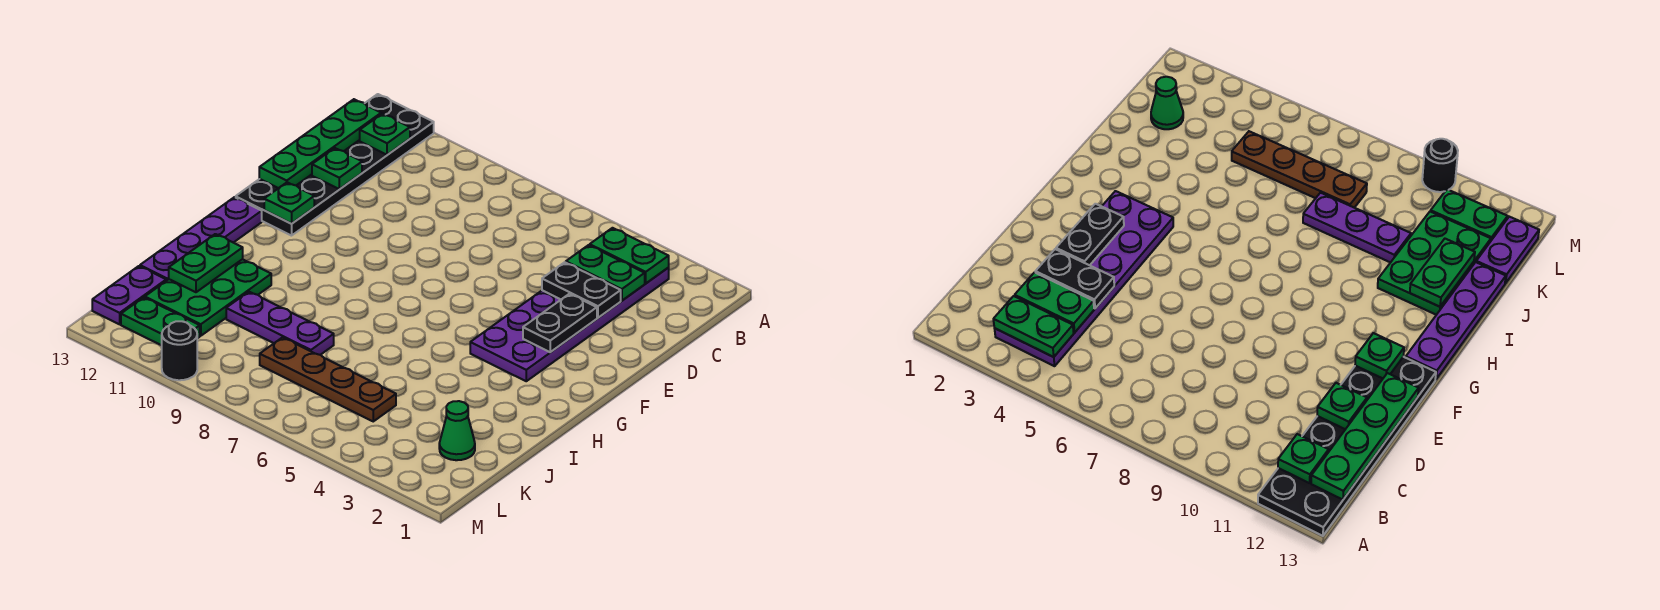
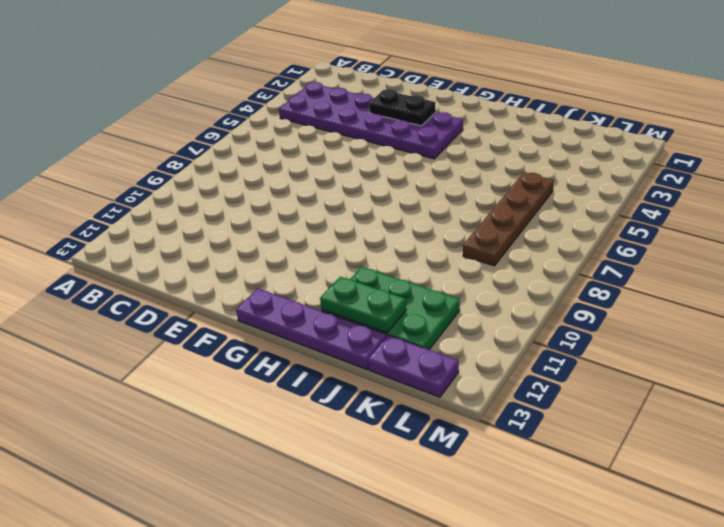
none -> black 2x6 plate [236,94,434,236]
none -> purple 1x3 plate [226,292,334,355]
none -> green 1x1 cone [439,401,475,460]

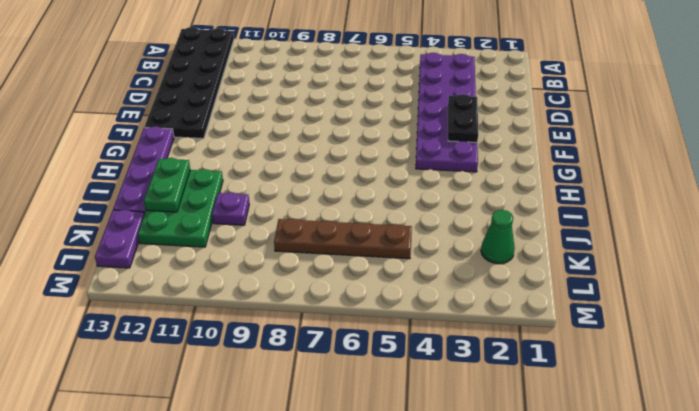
purple 1x1 plate [212,192,249,225] -> purple 1x3 plate [226,292,334,355]
none -> green 1x2 plate [121,297,200,345]
none -> black 1x1 round brick [162,321,197,380]
none -> green 1x2 plate [590,228,669,283]

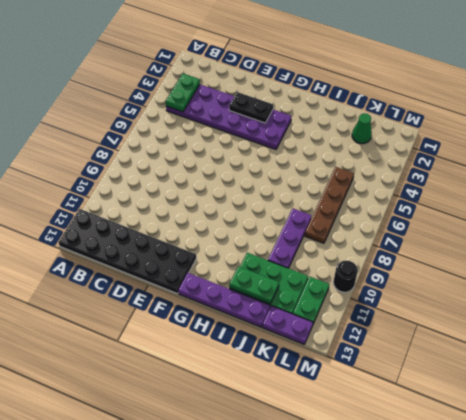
none -> green 1x1 plate [360,114,410,155]
none -> green 1x4 plate [259,99,381,188]
none -> green 1x2 plate [566,245,645,301]

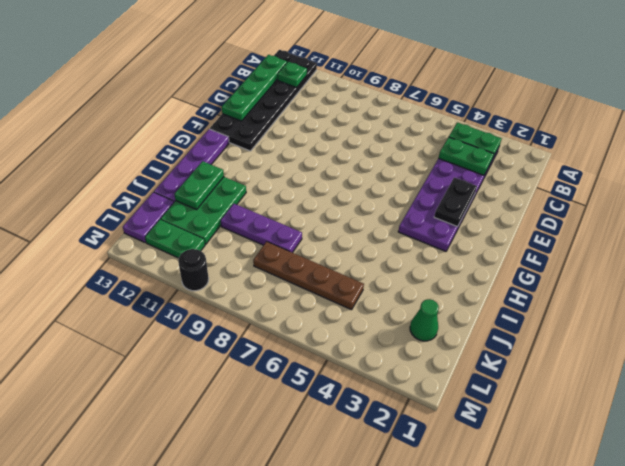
none -> black 1x2 plate [542,262,621,318]
none -> green 1x1 plate [312,148,362,189]
none -> green 1x1 plate [264,182,314,224]

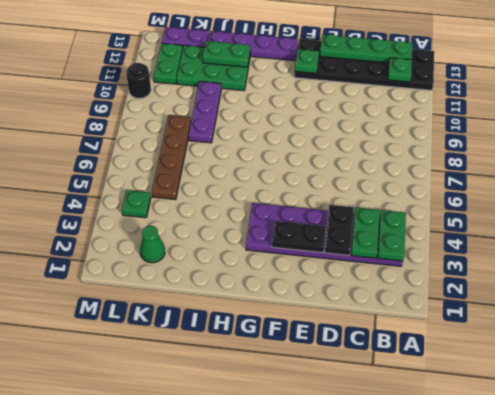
green 1x1 plate [122,190,151,218] -> green 1x1 plate moved to [312,148,362,189]

